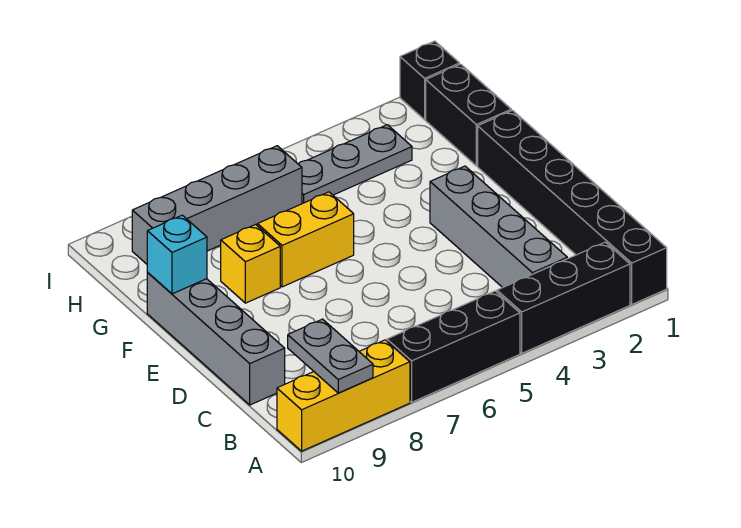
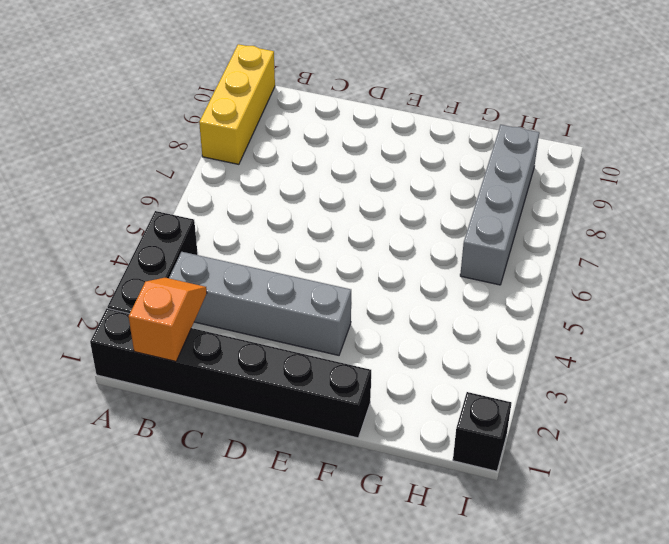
orange 1x2 slope [129,278,207,362] -> none
none -> black 1x3 brick [387,291,520,402]
none -> grey 1x4 brick [147,273,285,405]
none -> yellow 1x2 brick [257,192,354,287]

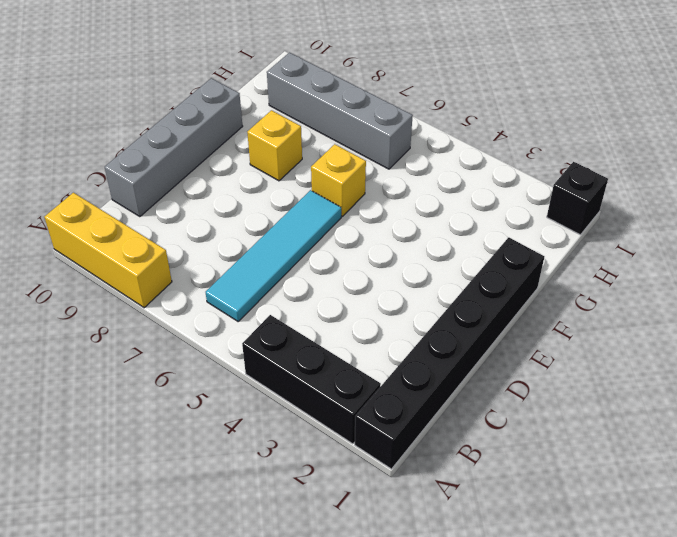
cyan 1x4 tile [206,190,341,321] -> none
yellow 1x1 brick [311,144,366,216] -> yellow 1x2 brick [257,192,354,287]
none -> black 1x3 brick [387,291,520,402]
none -> grey 1x4 brick [430,166,567,288]
none -> black 1x2 brick [426,64,511,166]

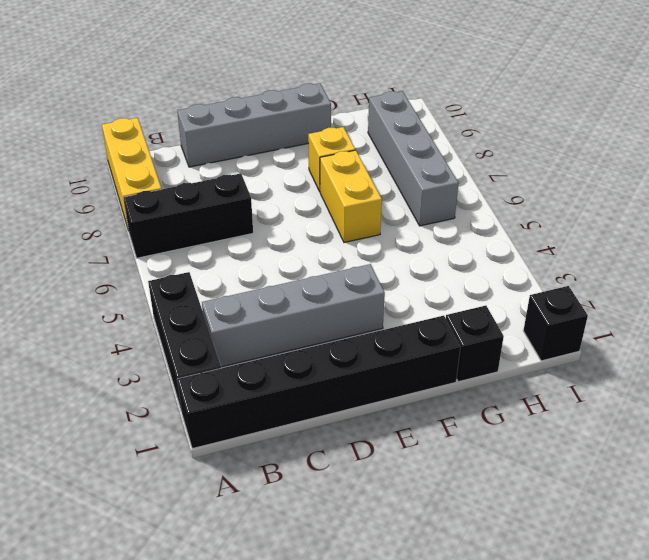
black 1x3 brick [123,173,253,258] -> black 1x3 brick turned to [387,291,520,402]
black 1x1 brick [446,306,504,382] -> black 1x2 brick [426,64,511,166]
none -> grey 1x3 plate [299,125,412,204]
none -> grey 1x2 plate [288,319,373,393]
none -> cyan 1x1 brick [147,215,207,294]

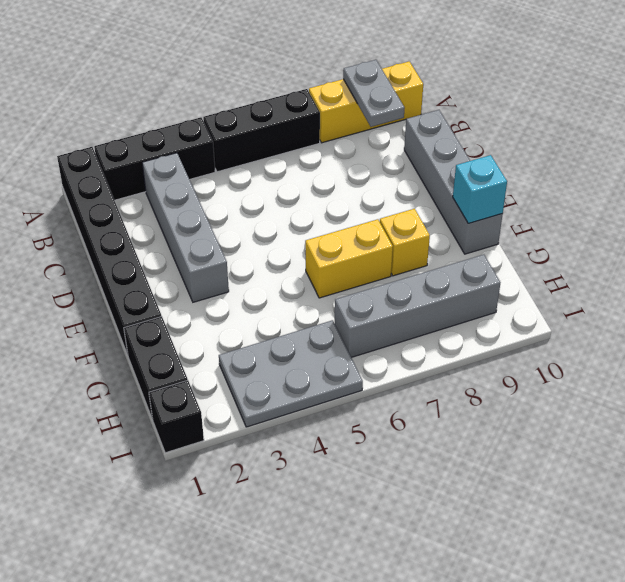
grey 2x3 plate [219,320,363,427] -> grey 1x3 plate [299,125,412,204]

